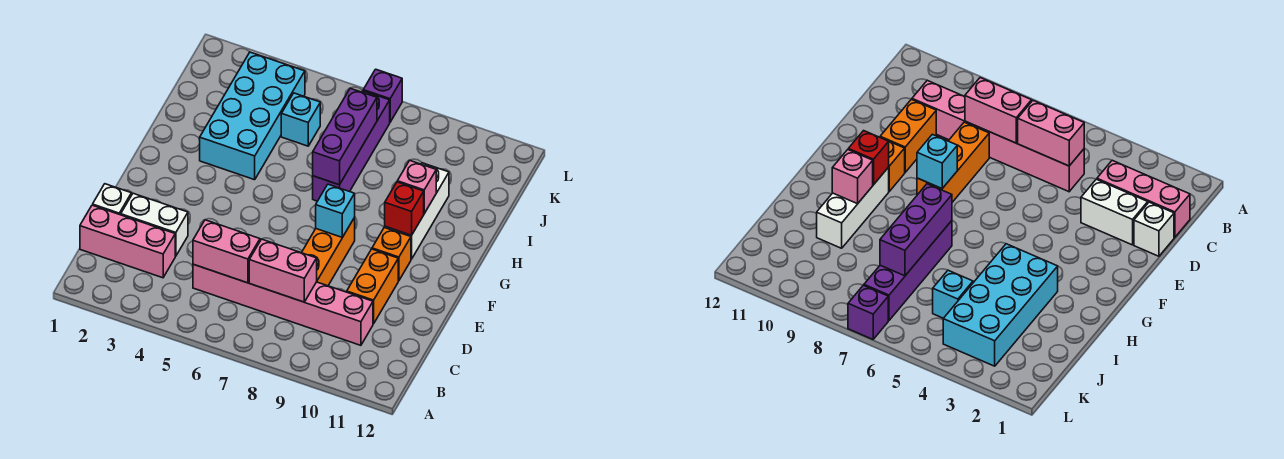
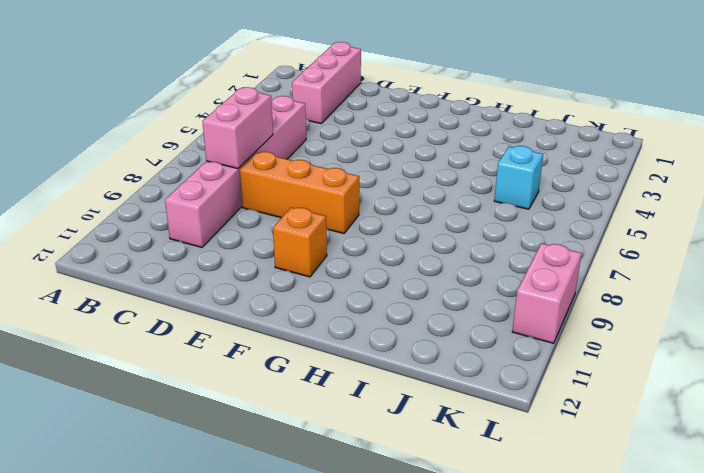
pink 1x2 brick [512,243,581,343] -> pink 1x2 brick moved to [193,220,260,283]
none -> white 1x1 brick [93,184,131,215]
none -> white 1x2 brick [121,193,188,256]
none -> orange 1x2 brick [347,249,398,324]

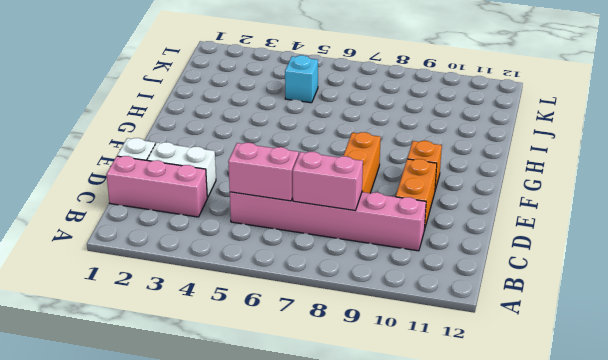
none -> white 1x3 brick [385,163,449,259]
none -> cyan 2x4 brick [200,52,305,180]
none -> purple 1x4 brick [313,91,390,201]

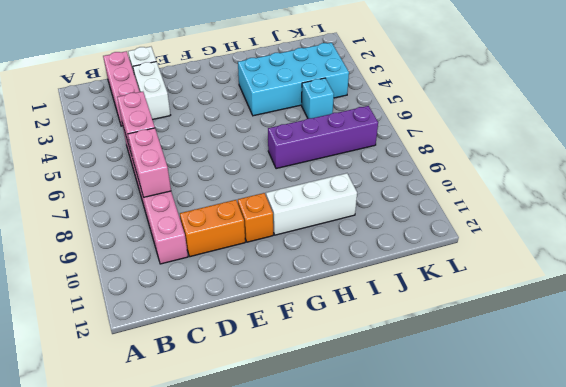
none -> orange 1x3 brick [302,218,355,286]
none -> purple 1x1 brick [363,69,402,122]
none -> cyan 1x1 brick [316,184,355,237]

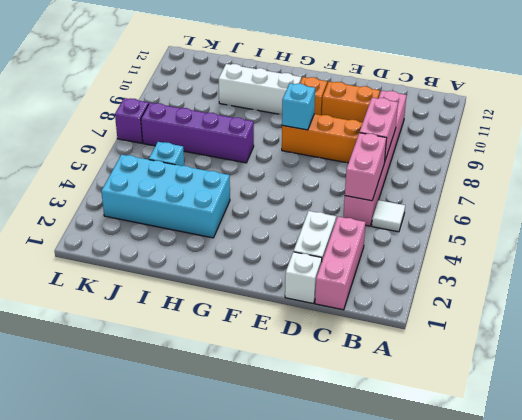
white 1x1 tile [372,200,405,232] -> none
none -> red 1x1 brick [385,182,424,235]
none -> purple 1x3 brick [313,88,377,185]
none -> pink 1x1 brick [397,160,436,213]

